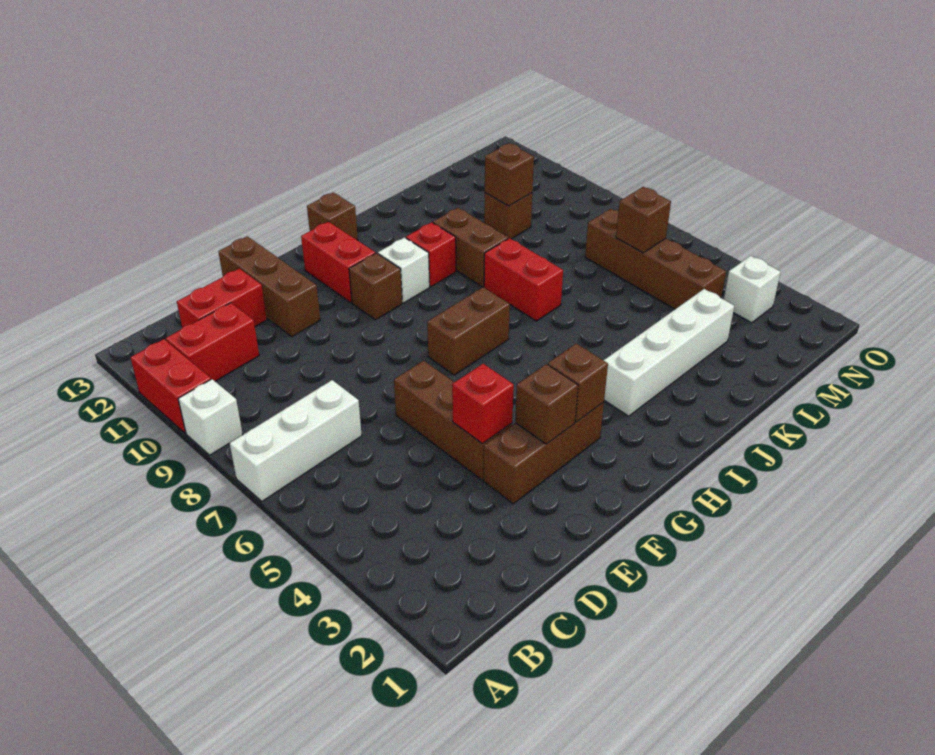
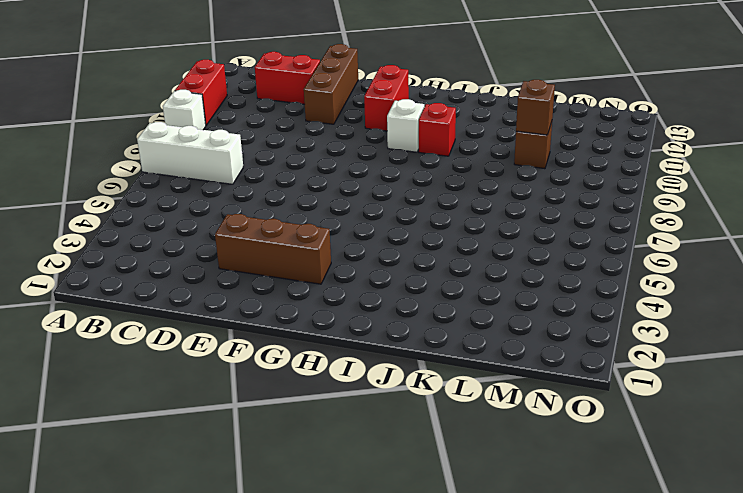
none -> red 1x2 brick [166,303,259,381]
none -> brown 1x3 brick [394,361,512,480]
none -> brown 1x2 brick [427,287,510,375]

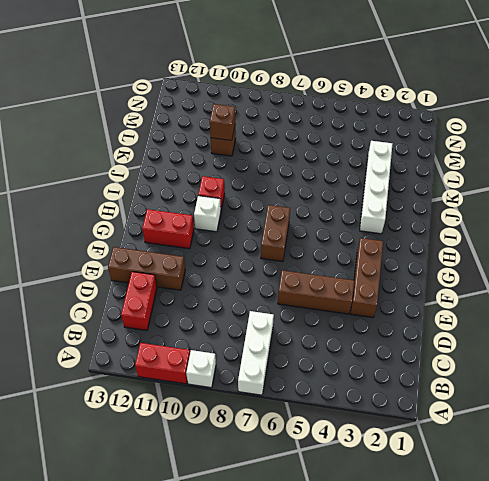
none -> red 1x2 brick [166,303,259,381]
none -> brown 1x1 brick [349,253,402,320]
none -> brown 1x1 brick [307,192,358,240]

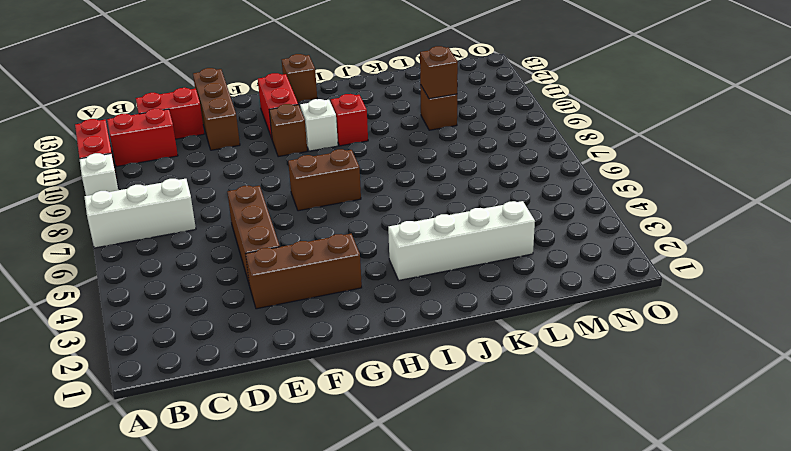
none -> red 1x2 brick [484,238,563,321]
none -> brown 1x2 brick [433,208,508,287]
none -> brown 1x4 brick [585,209,726,309]

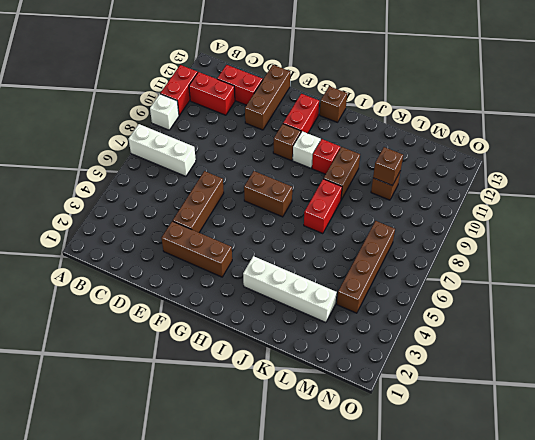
none -> white 1x1 brick [724,256,781,323]
none -> red 1x1 brick [452,364,514,444]
none -> brown 1x1 brick [515,364,578,444]

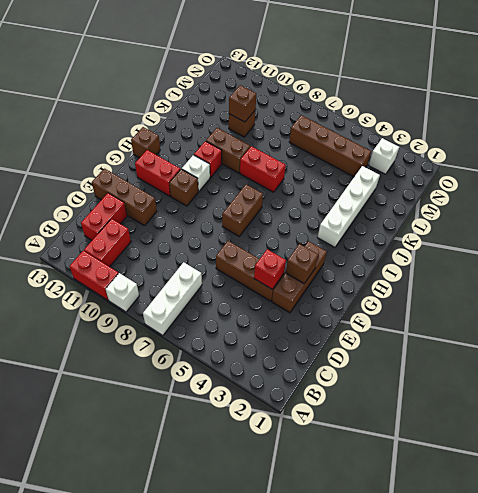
none -> brown 1x1 brick [548,343,608,422]
none -> brown 1x1 brick [616,187,671,253]

